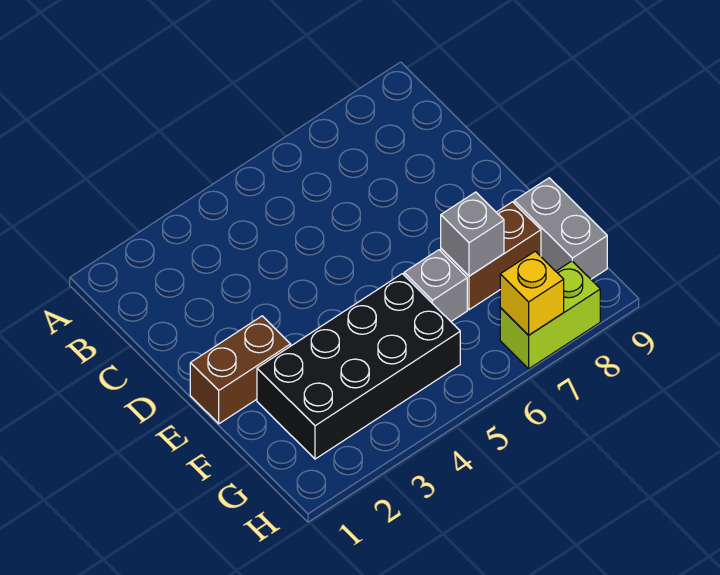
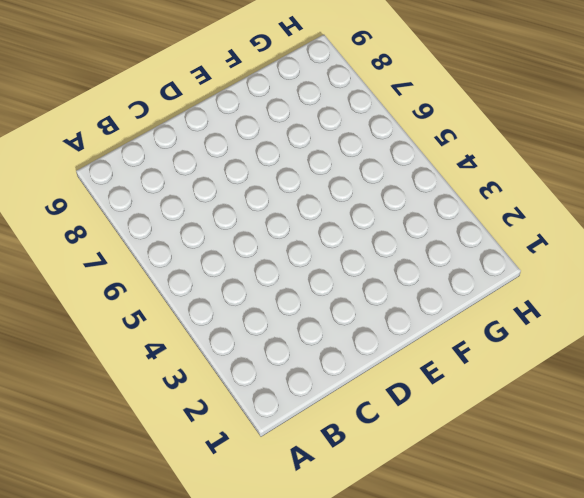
none -> brown 1x2 brick [190,316,291,424]
none -> black 2x4 brick [257,274,460,459]

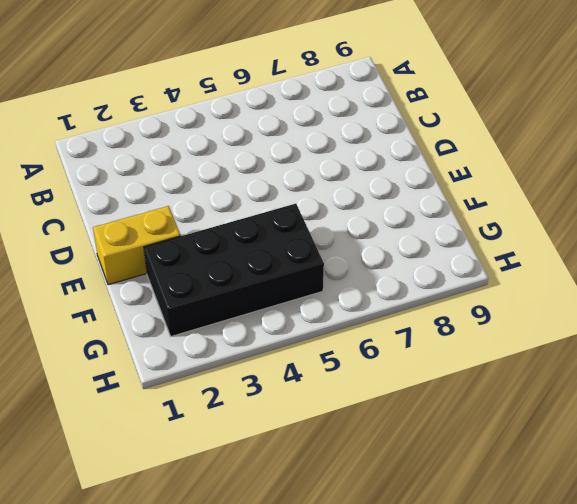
yellow 1x2 brick [93,206,180,285] -> brown 1x2 brick [190,316,291,424]
none -> grey 1x1 brick [404,250,467,321]
none -> brown 1x2 brick [441,202,541,310]

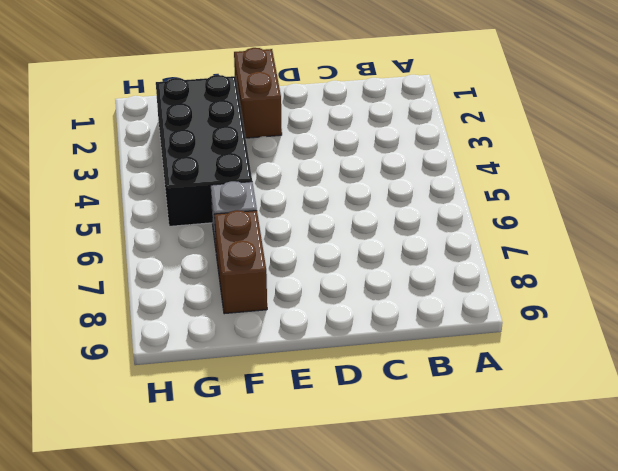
none -> grey 1x2 brick [514,178,607,279]
none -> lime 1x2 brick [500,261,600,369]

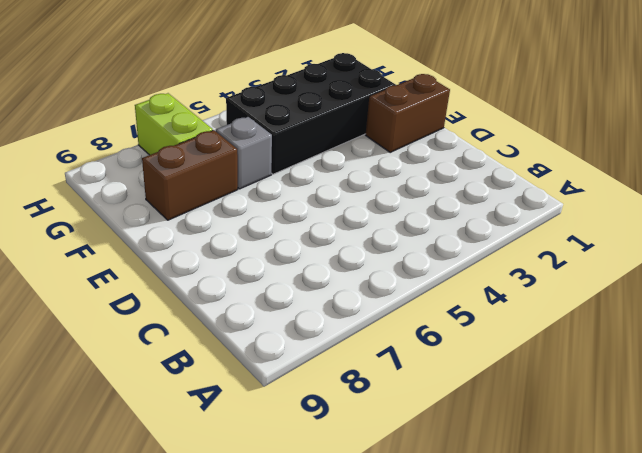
lime 1x2 brick [135,93,213,155] -> lime 1x2 brick turned to [500,261,600,369]
none -> grey 1x2 brick [514,178,607,279]
none -> grey 1x1 brick [441,192,504,276]

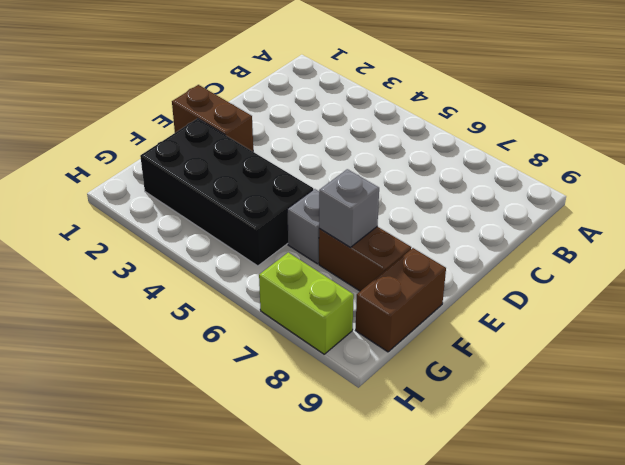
brown 1x2 brick [356,248,446,352] -> grey 1x2 brick [514,178,607,279]
none -> yellow 1x1 brick [500,251,564,335]

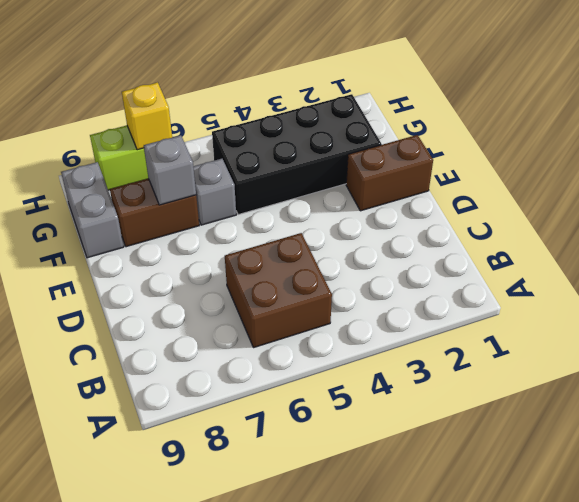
brown 2x2 brick [225,233,332,348] -> none

